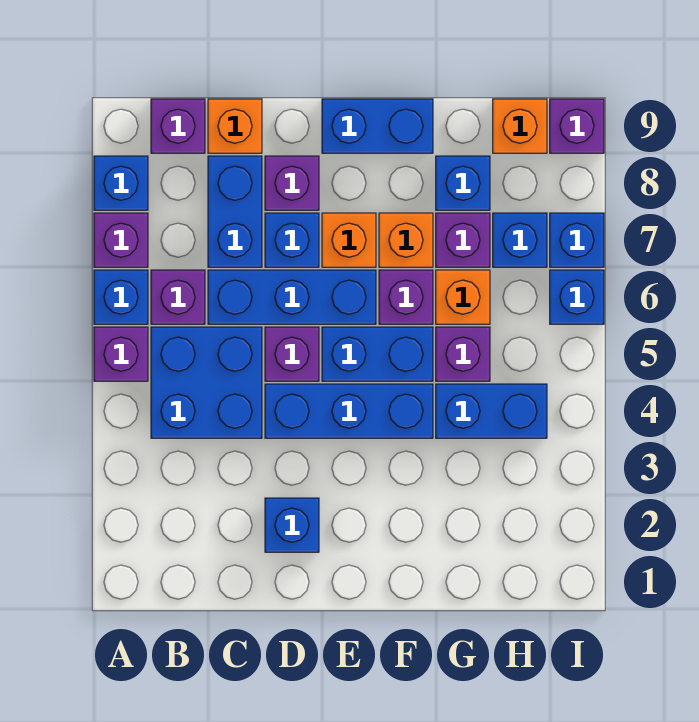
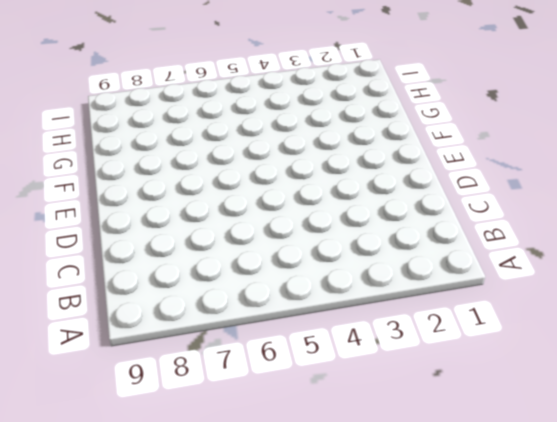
none -> purple 1x1 brick [94,327,148,381]
none -> blue 1x1 brick [94,270,148,324]
none -> purple 1x1 brick [94,213,148,267]
none -> blue 1x1 brick [94,156,148,210]

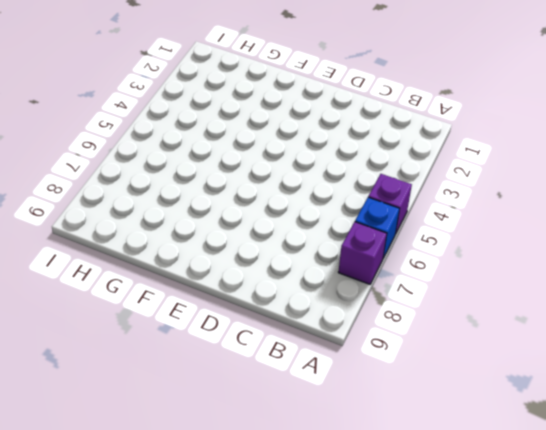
none -> blue 1x1 brick [94,156,148,210]
none -> blue 2x2 brick [151,327,262,438]
none -> purple 1x1 brick [151,270,205,324]
none -> purple 1x1 brick [151,99,205,153]

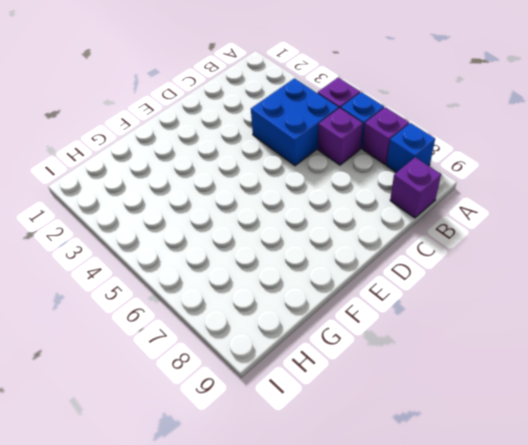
none -> blue 1x3 brick [208,270,376,324]
none -> blue 1x2 brick [208,156,262,267]
none -> orange 1x1 brick [208,99,262,153]
none -> blue 1x1 brick [265,498,319,552]

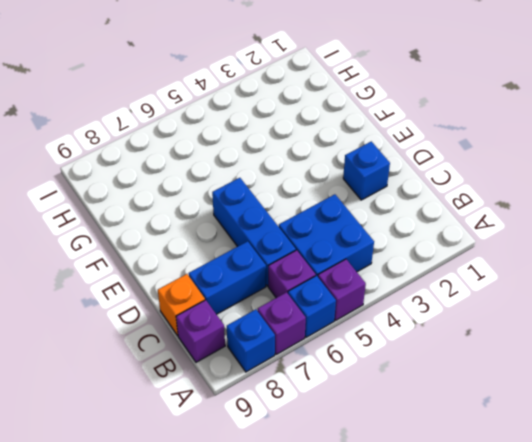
none -> blue 1x3 brick [265,384,433,438]
none -> purple 1x1 brick [265,327,319,381]
none -> blue 1x1 brick [265,213,319,267]
none -> purple 1x1 brick [265,156,319,210]

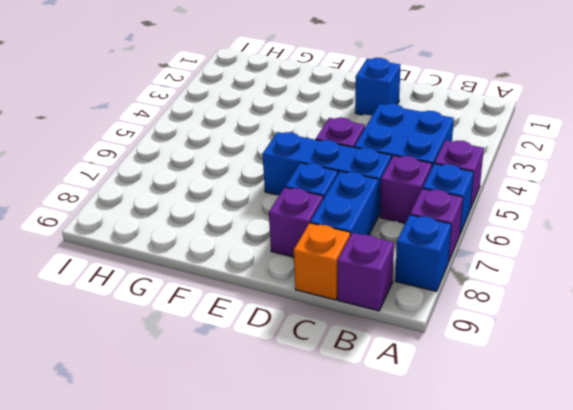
none -> blue 1x3 brick [265,384,433,438]
none -> blue 1x2 brick [322,327,433,381]
none -> orange 1x1 brick [322,213,376,267]
none -> blue 1x2 brick [322,99,433,153]

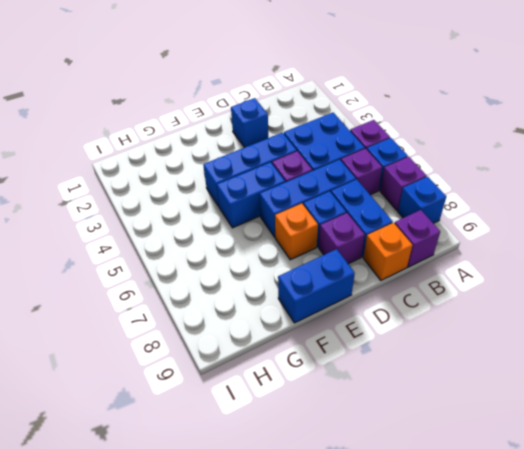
none -> purple 1x1 brick [379,270,433,324]
none -> orange 1x1 brick [379,213,433,267]
none -> blue 1x2 brick [436,384,547,438]
none -> purple 1x1 brick [436,327,490,381]

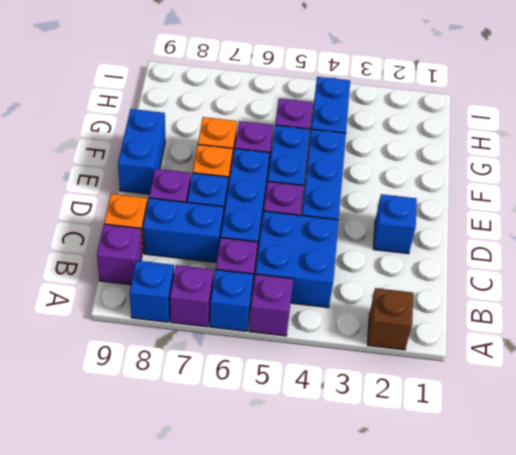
brown 1x1 brick [368,288,413,350] -> none
none -> orange 1x1 brick [436,270,490,324]
none -> purple 1x1 brick [436,213,490,267]
none -> blue 1x1 brick [436,156,490,210]
none -> blue 1x1 brick [493,213,547,267]

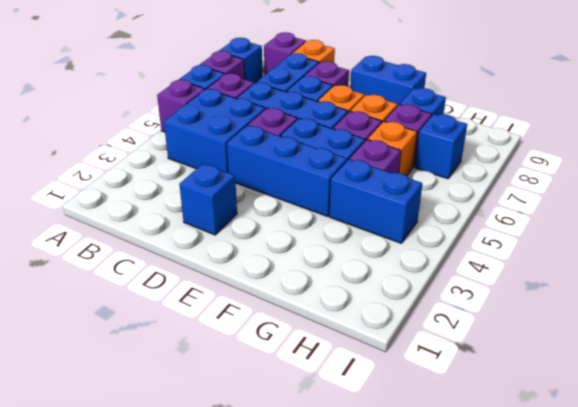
none -> orange 1x1 brick [493,99,547,153]
none -> blue 1x1 brick [550,270,604,324]
none -> blue 1x1 brick [550,213,604,267]
none -> purple 1x1 brick [550,99,604,153]

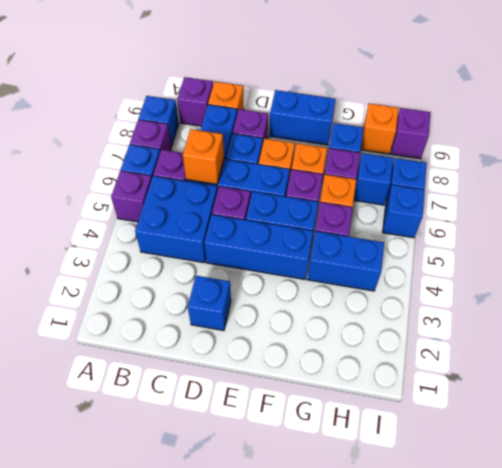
orange 1x1 brick [183,129,224,184] -> none

